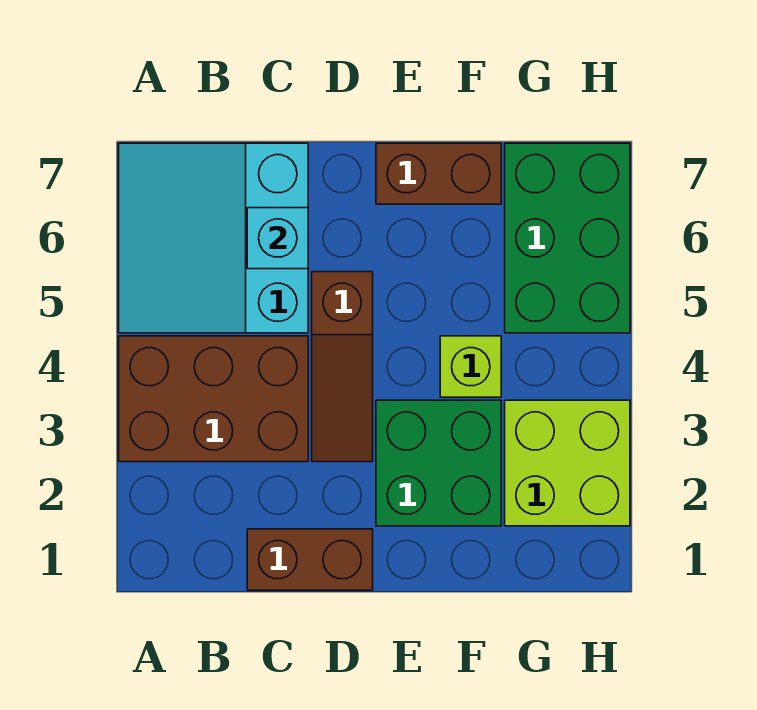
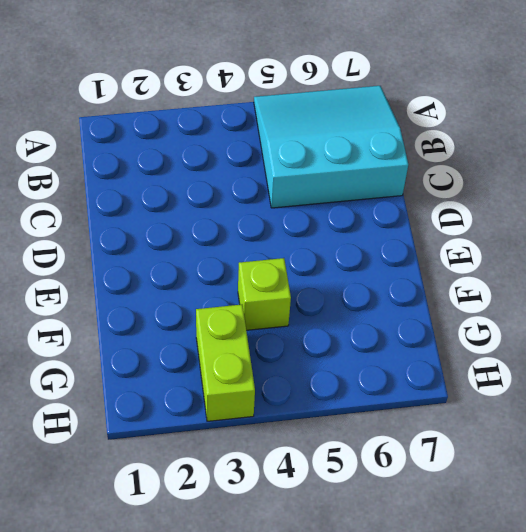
lime 1x2 brick [196,305,255,421] -> lime 2x2 brick [505,400,630,526]
none -> brown 2x3 brick [119,336,308,462]
none -> brown 1x2 brick [247,529,373,590]

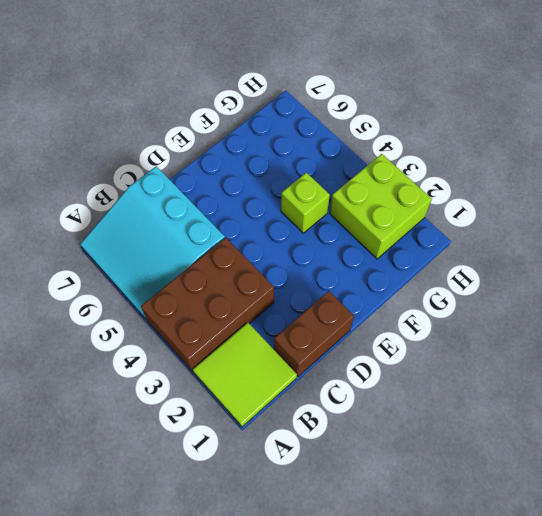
lime 2x2 tile [193,323,297,427] -> none
none -> brown 1x3 slope [312,272,373,462]
none -> green 2x2 brick [376,400,501,526]

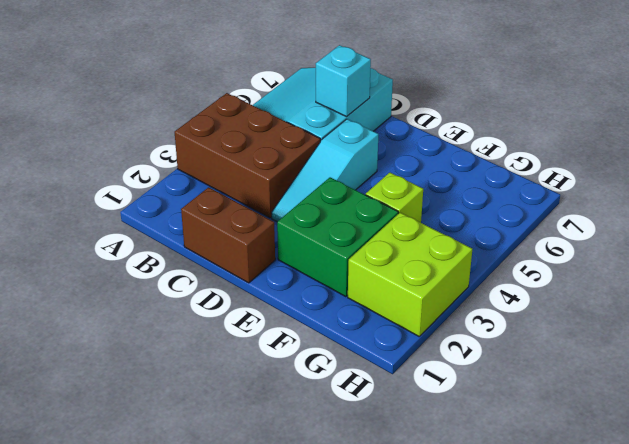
cyan 1x3 slope [272,119,378,222] -> brown 1x3 slope [312,272,373,462]
none -> brown 1x2 brick [376,143,501,204]
none -> green 2x3 brick [505,143,630,333]

